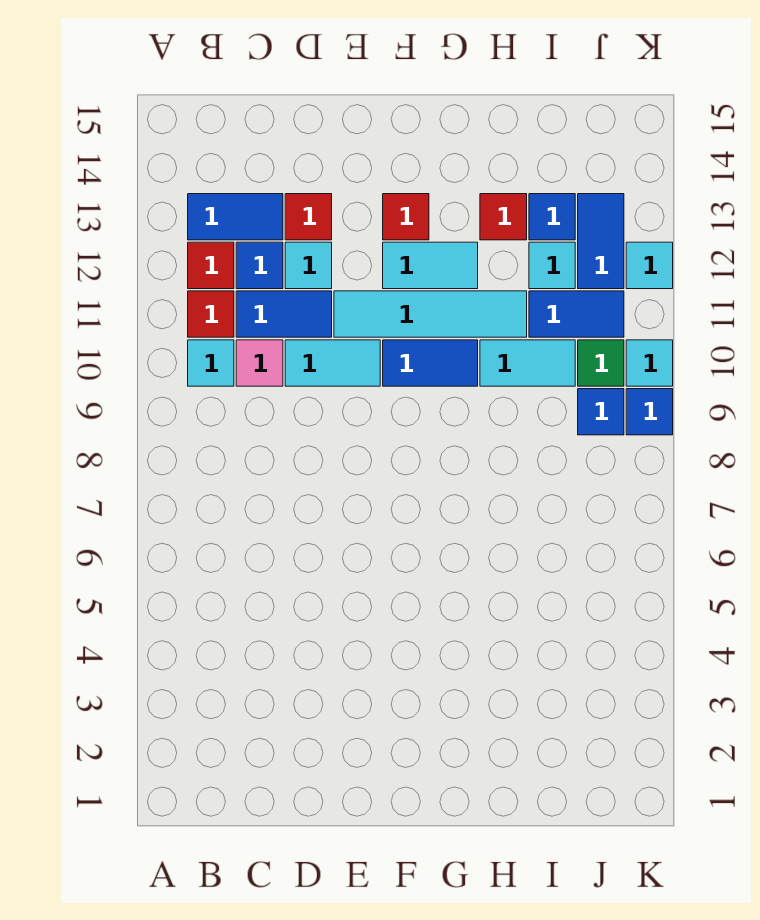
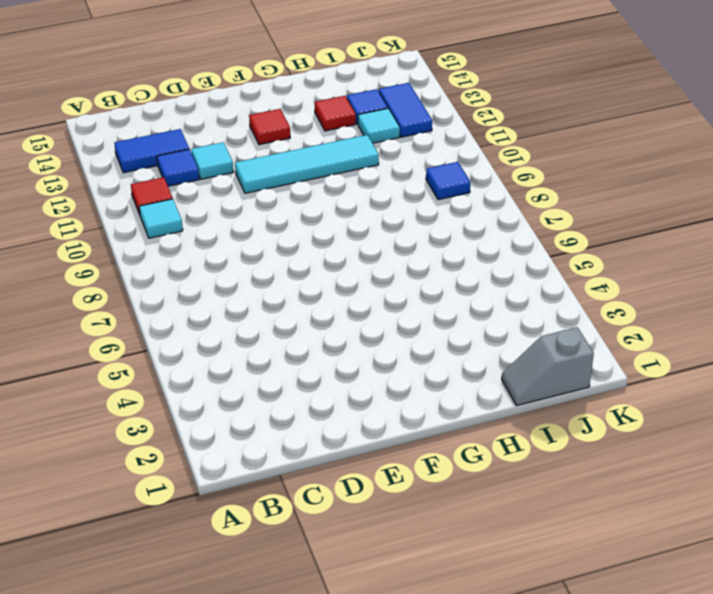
grey 1x2 slope [502,327,594,406] -> none
none -> red 1x1 tile [188,242,234,289]
none -> pink 1x1 tile [236,340,283,386]
none -> blue 1x2 tile [236,291,332,337]

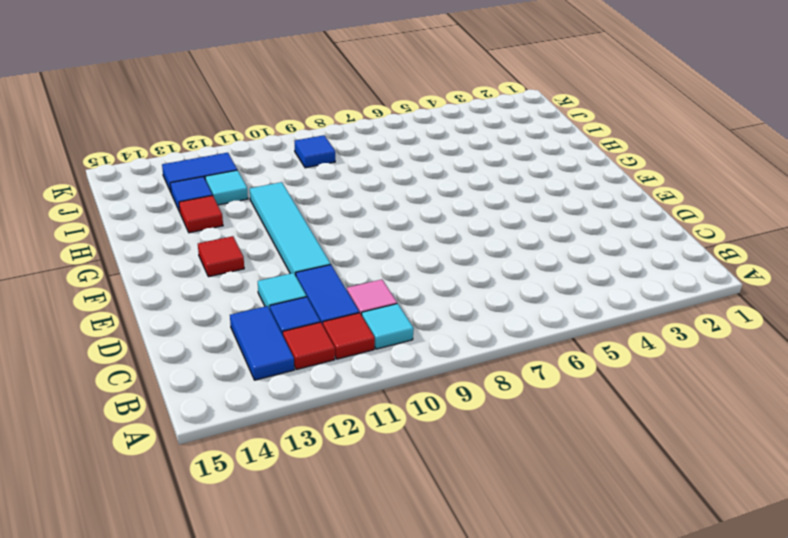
none -> cyan 1x2 tile [285,340,380,386]
none -> red 1x1 tile [285,194,332,240]
none -> blue 1x2 tile [383,340,478,386]

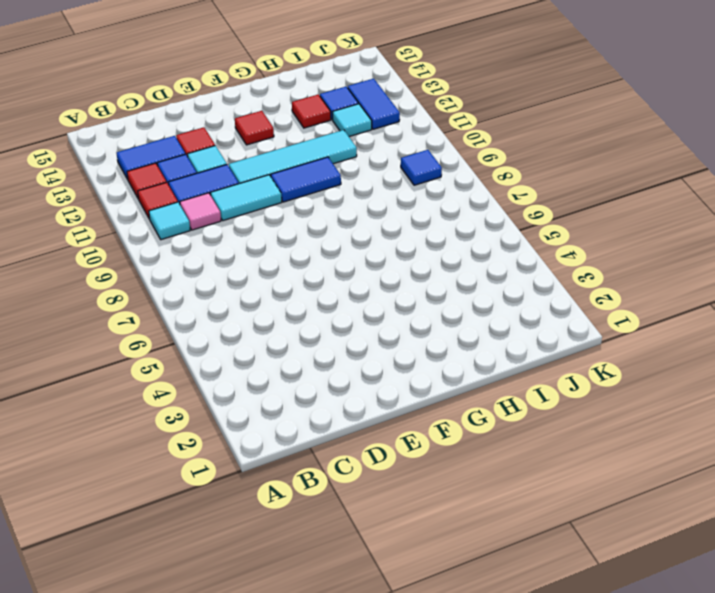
none -> cyan 1x2 tile [383,242,478,289]
none -> cyan 1x2 tile [480,340,575,386]
none -> blue 1x2 tile [529,291,624,337]

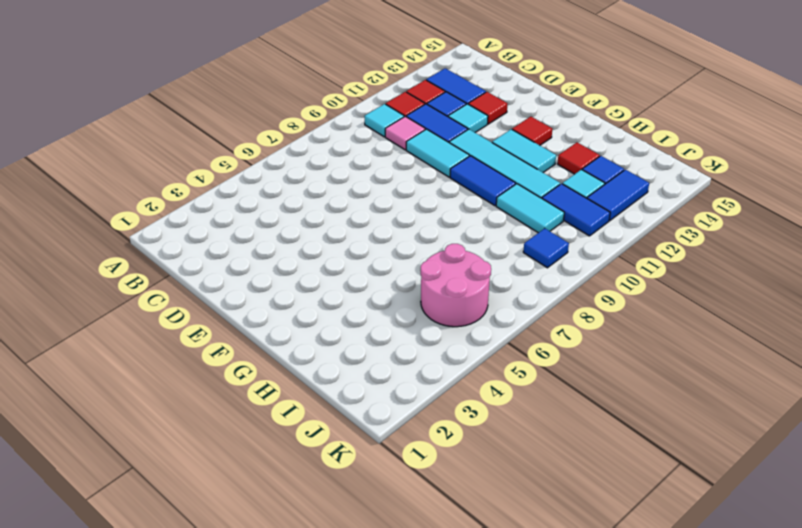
pink 2x2 round brick [421,244,491,327] -> none
none -> green 1x1 tile [578,340,624,386]
none -> blue 1x1 tile [626,389,673,435]
none -> cyan 1x1 tile [626,340,673,386]

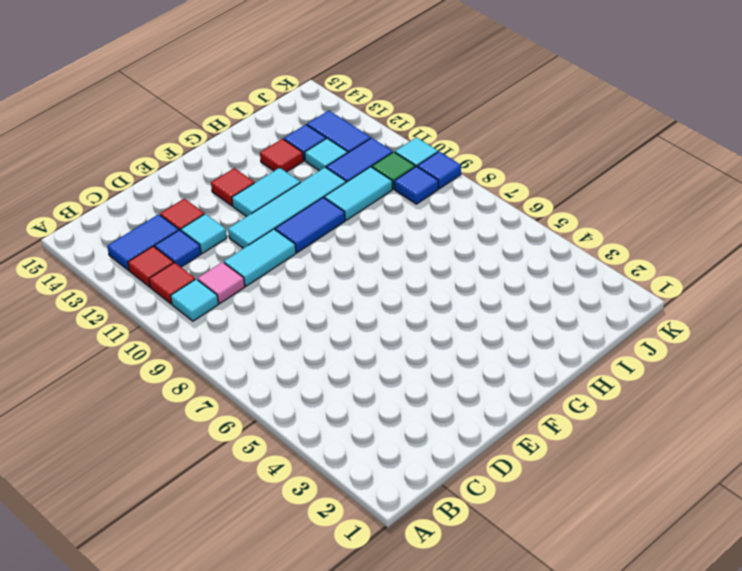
none -> blue 1x2 tile [236,291,332,337]
none -> cyan 1x1 tile [626,242,673,289]

